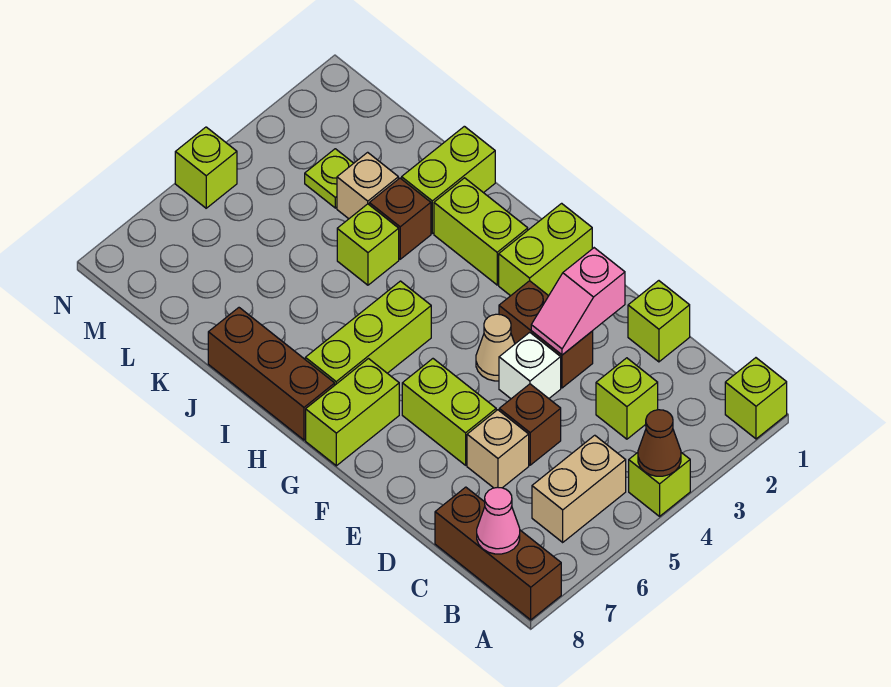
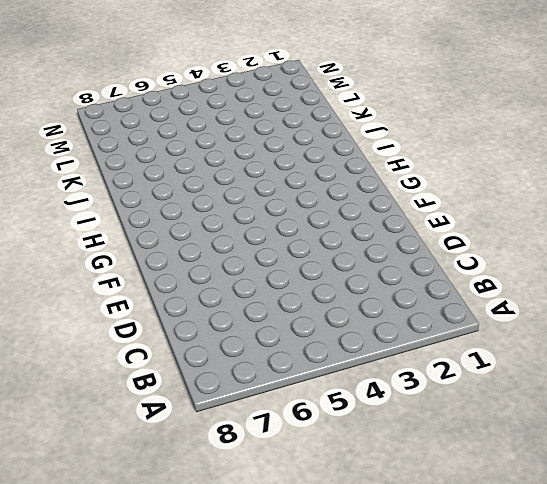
none -> lime 1x1 brick [725,358,787,439]
none -> lime 1x1 brick [629,453,690,516]
none -> brown 1x3 brick [435,487,561,620]

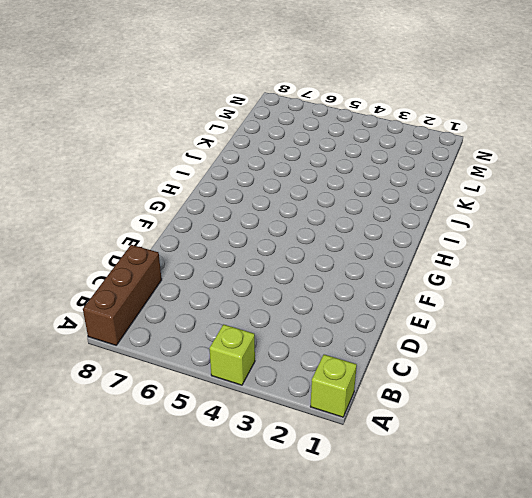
none -> tan 1x2 brick [532,435,626,542]
none -> lime 1x1 brick [596,358,658,439]
none -> lime 1x1 brick [628,281,690,362]

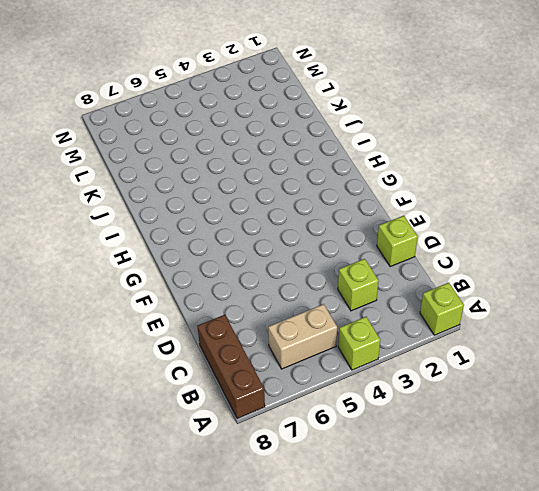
none -> brown 1x1 brick [499,384,561,465]
none -> tan 1x1 brick [467,410,529,488]
none -> brown 1x2 brick [499,281,593,388]

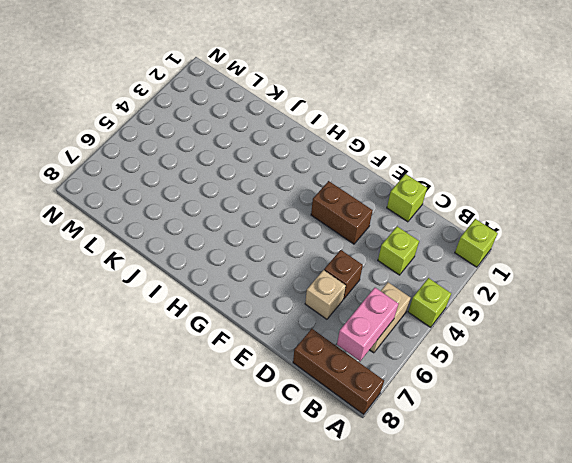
pink 1x2 brick [337,288,398,361] -> none
none -> white 1x1 brick [499,332,561,399]
none -> lime 1x2 brick [402,359,496,465]
none -> tan 1x1 cone [476,314,515,381]

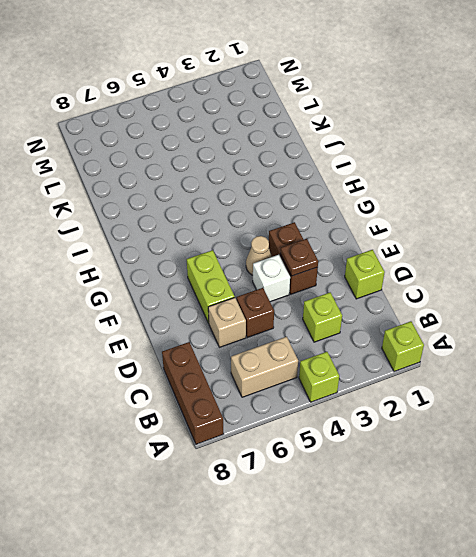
brown 1x1 plate [280,239,318,276] -> pink 1x2 slope [531,248,625,355]
none -> lime 1x2 brick [499,203,592,296]
none -> lime 1x2 brick [306,359,399,466]
none -> lime 1x2 brick [434,178,528,285]

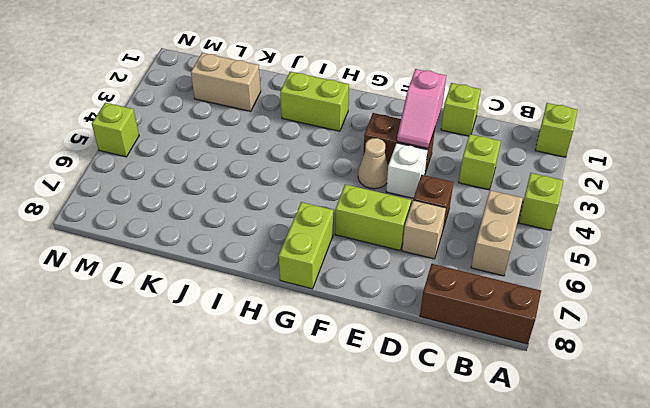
tan 1x2 brick [191,53,261,111] -> none
none -> lime 1x2 brick [499,203,592,296]
none -> lime 1x3 brick [305,281,431,385]
none -> brown 1x3 brick [208,308,335,440]

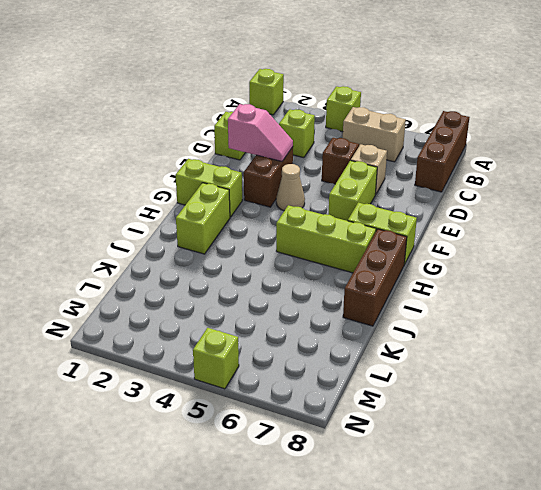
none -> white 1x1 brick [499,332,561,399]
none -> lime 1x2 brick [402,126,495,233]
none -> brown 1x1 brick [369,178,431,259]

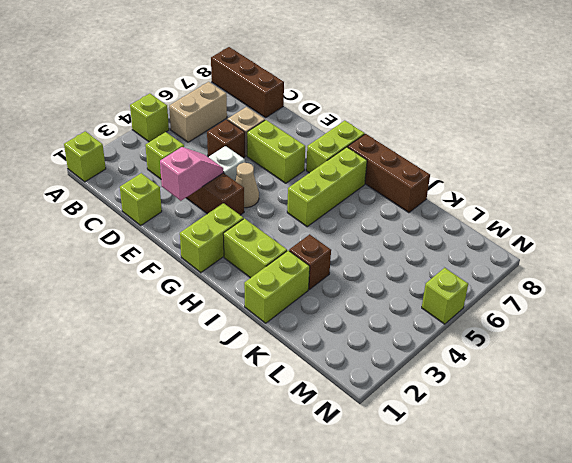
none -> lime 1x1 brick [337,204,399,285]
none -> tan 1x1 brick [337,152,398,219]
none -> lime 1x1 plate [305,149,354,208]

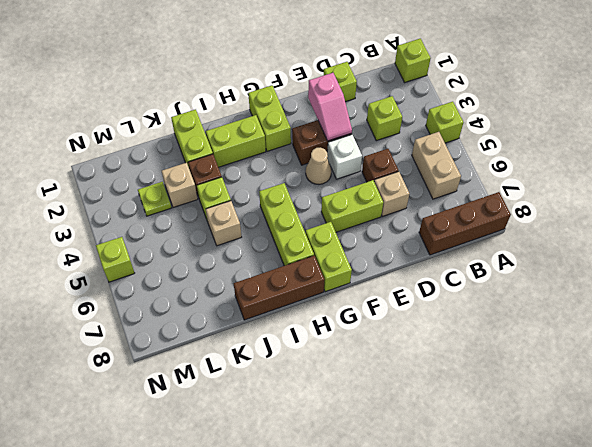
tan 1x1 brick [206,201,242,246] -> none
none -> brown 1x1 cone [638,410,681,476]
none -> pink 1x1 cone [477,487,520,554]

